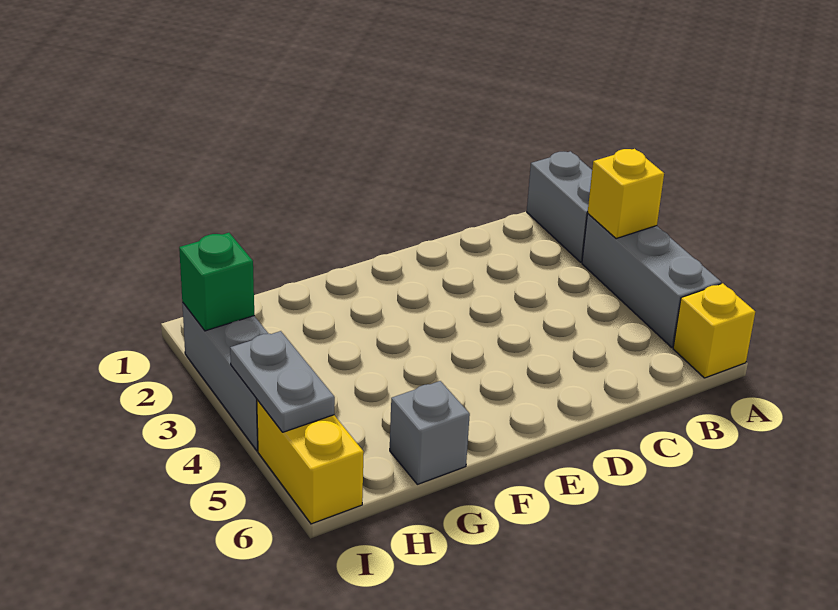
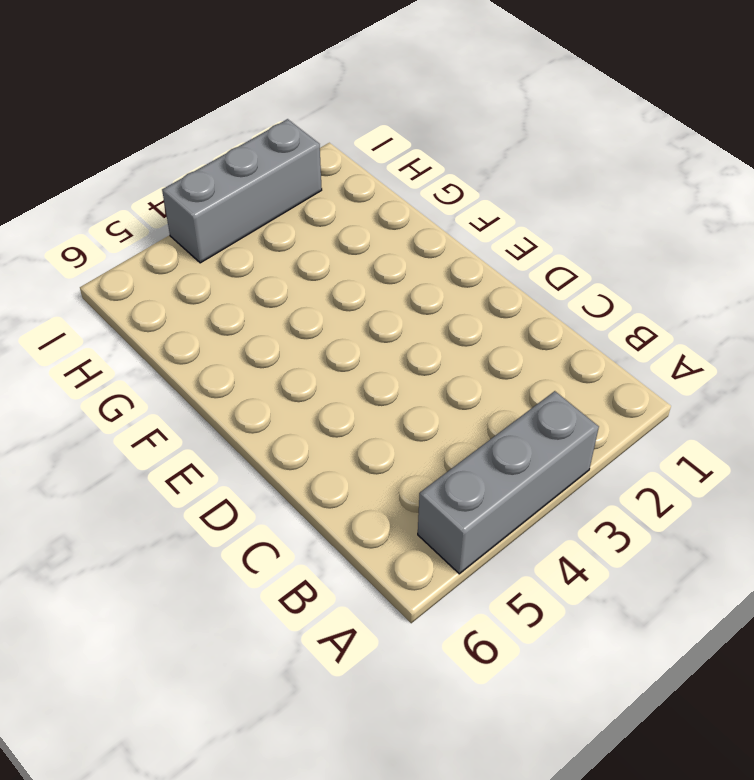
none -> grey 1x2 brick [527,151,592,262]
none -> yellow 1x1 brick [673,283,755,378]

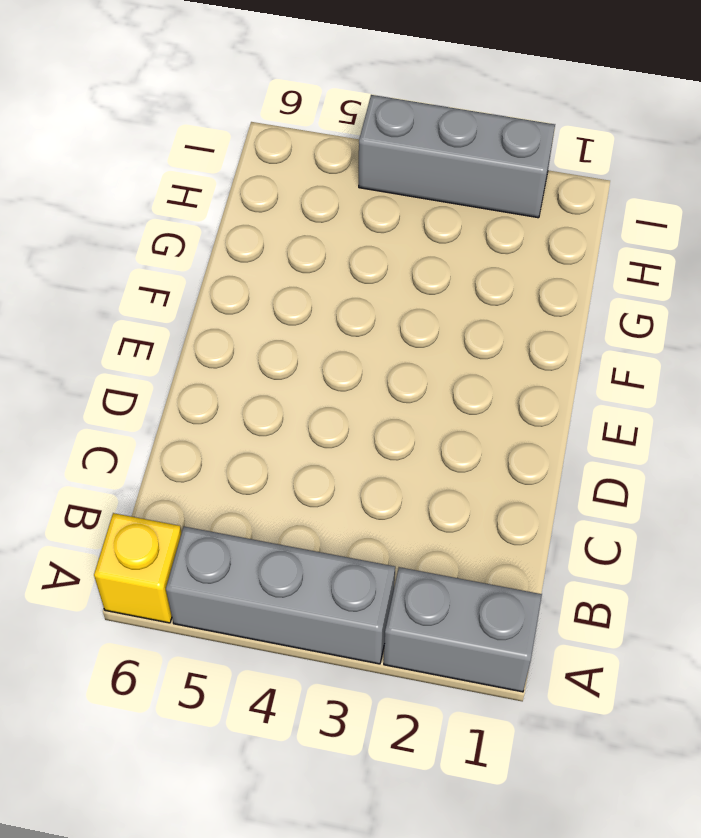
none -> grey 1x1 brick [390,381,470,484]
none -> yellow 1x2 brick [257,400,364,524]

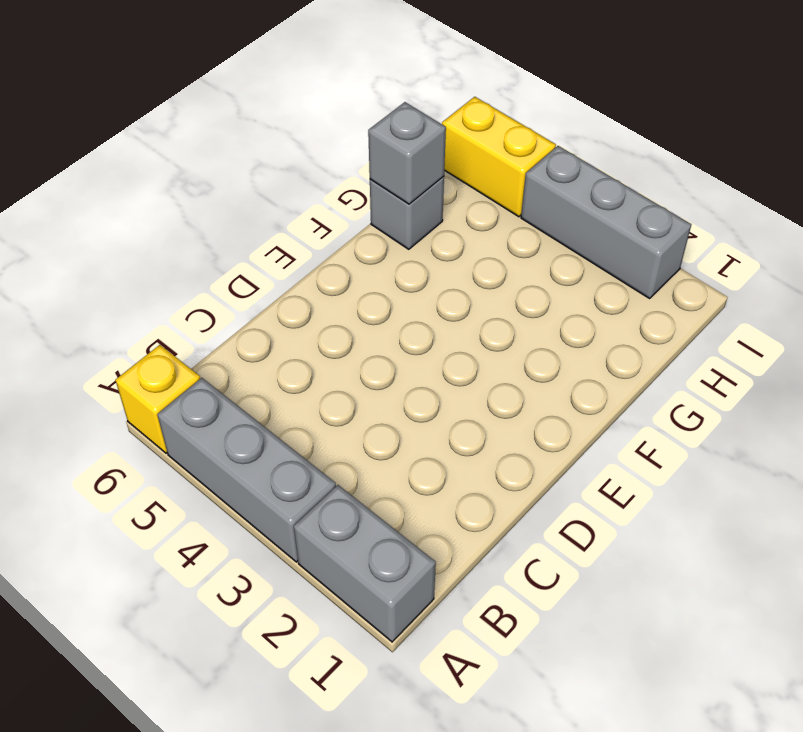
grey 1x1 brick [368,102,446,204] -> none
none -> yellow 1x1 brick [588,149,664,239]
none -> green 1x1 brick [179,233,254,331]

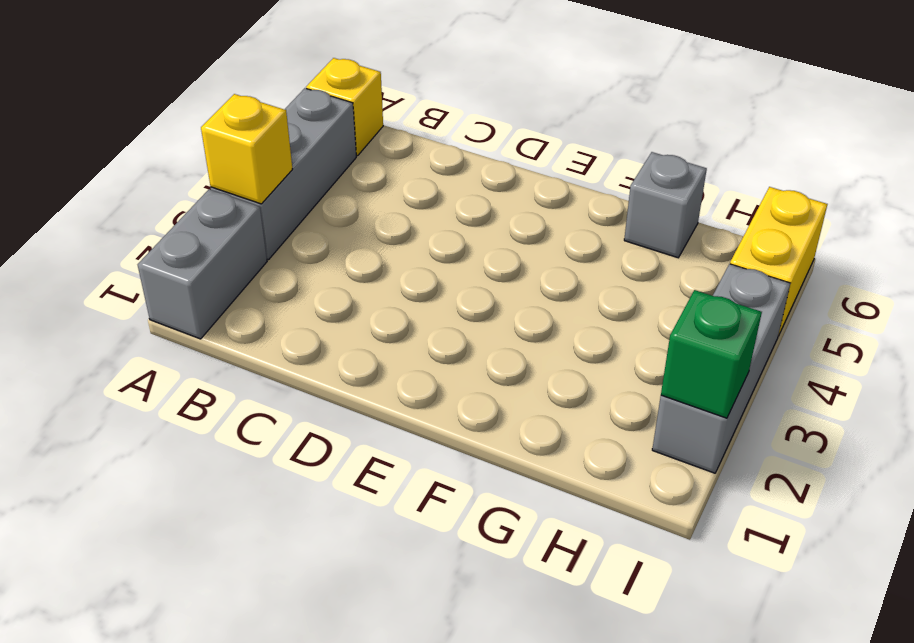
none -> grey 1x2 plate [230,331,335,432]

